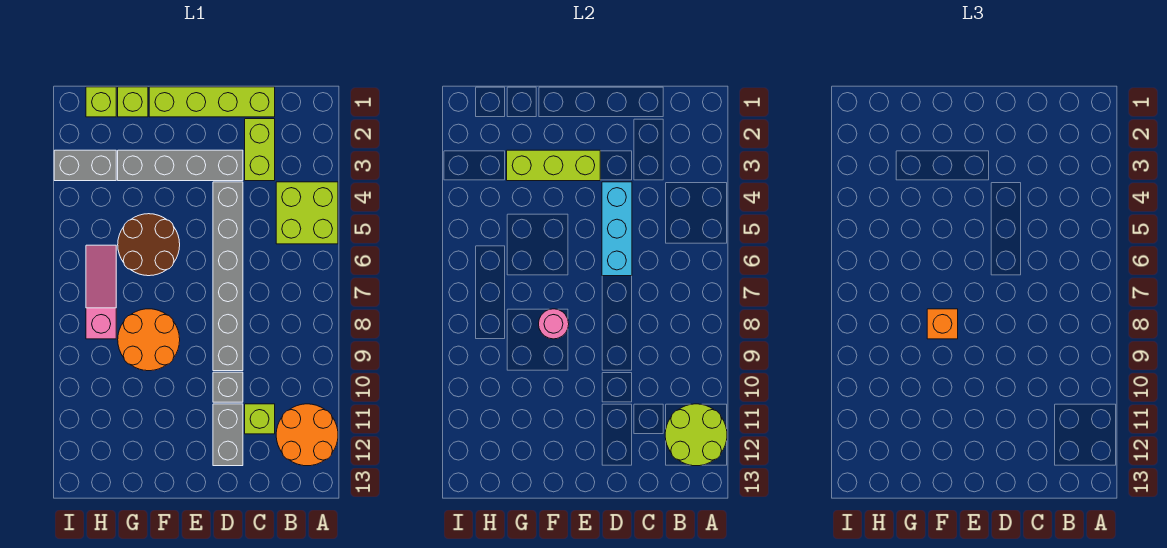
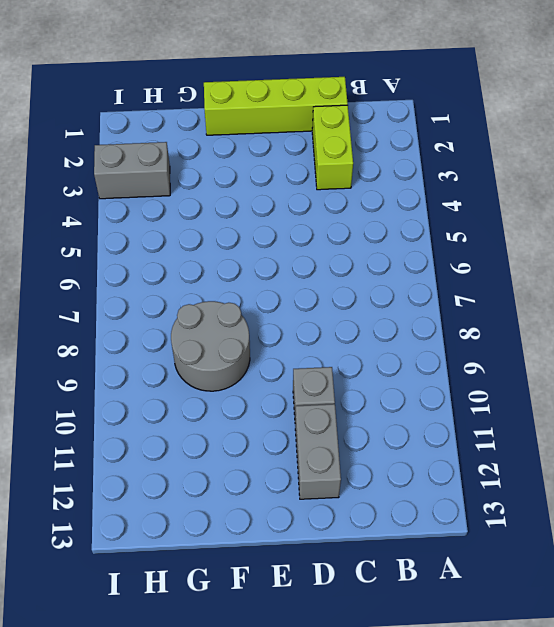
grey 2x2 round brick [171,301,250,391] -> orange 2x2 round brick [118,309,180,371]
none -> lime 2x2 brick [276,182,338,244]
none -> orange 2x2 round brick [276,404,338,466]
none -> lime 1x1 brick [245,404,275,434]

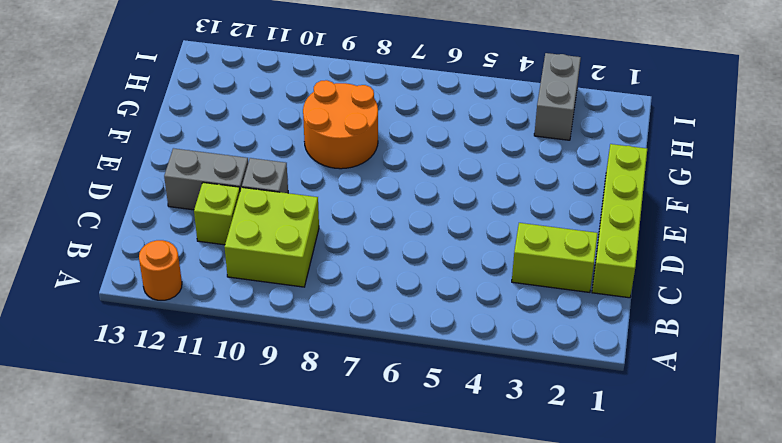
orange 1x1 round brick [139,240,182,300] -> orange 2x2 round brick [276,404,338,466]
lime 2x2 brick [225,187,319,287] -> lime 2x2 brick moved to [276,182,338,244]
none -> grey 1x4 brick [118,150,243,181]
none -> grey 1x6 brick [213,182,243,371]
none -> brown 2x2 round brick [118,214,180,276]

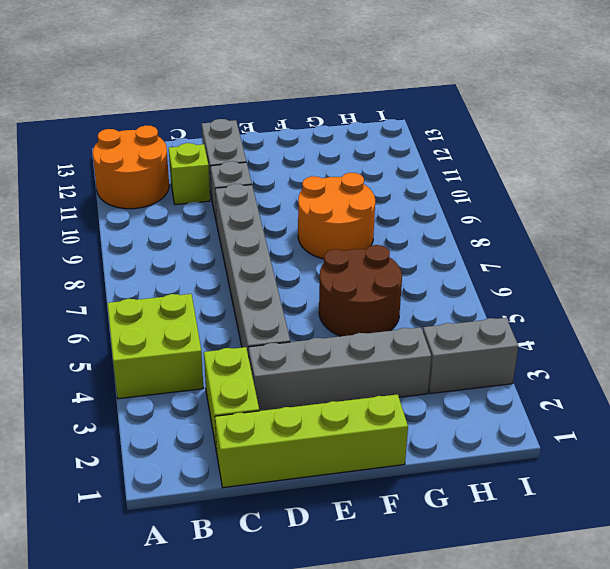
none -> lime 1x1 brick [118,87,148,117]
none -> lime 1x1 brick [86,87,116,117]
none -> pink 1x3 slope [86,245,116,339]

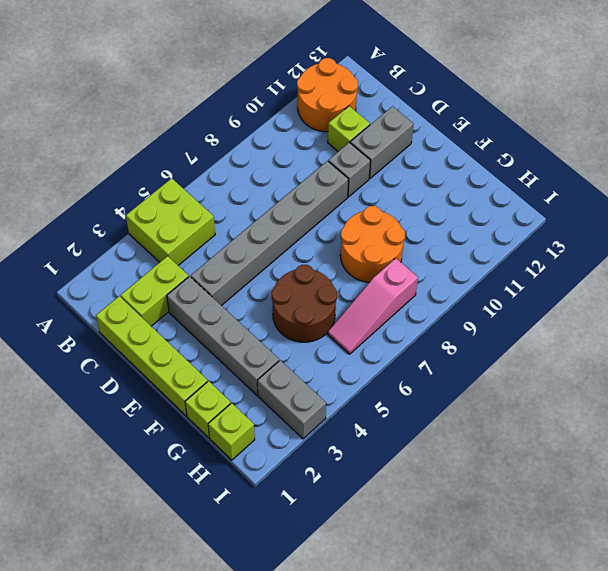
none -> lime 2x2 round brick [665,404,727,466]
none -> cyan 1x3 brick [602,182,632,276]
none -> lime 1x3 brick [507,150,600,181]

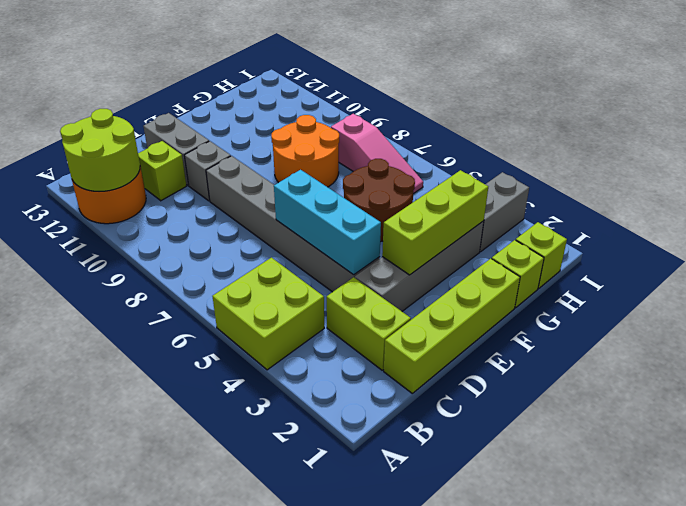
none -> pink 1x1 round brick [539,309,569,339]
none -> orange 1x1 brick [927,309,958,339]

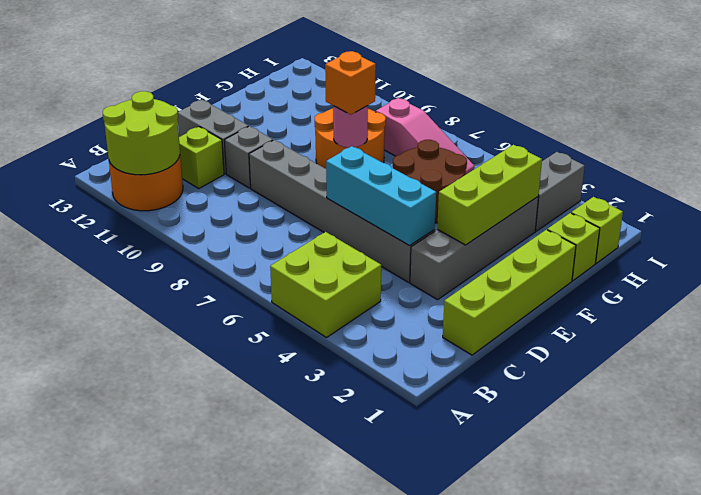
none -> lime 1x2 brick [245,119,275,181]

